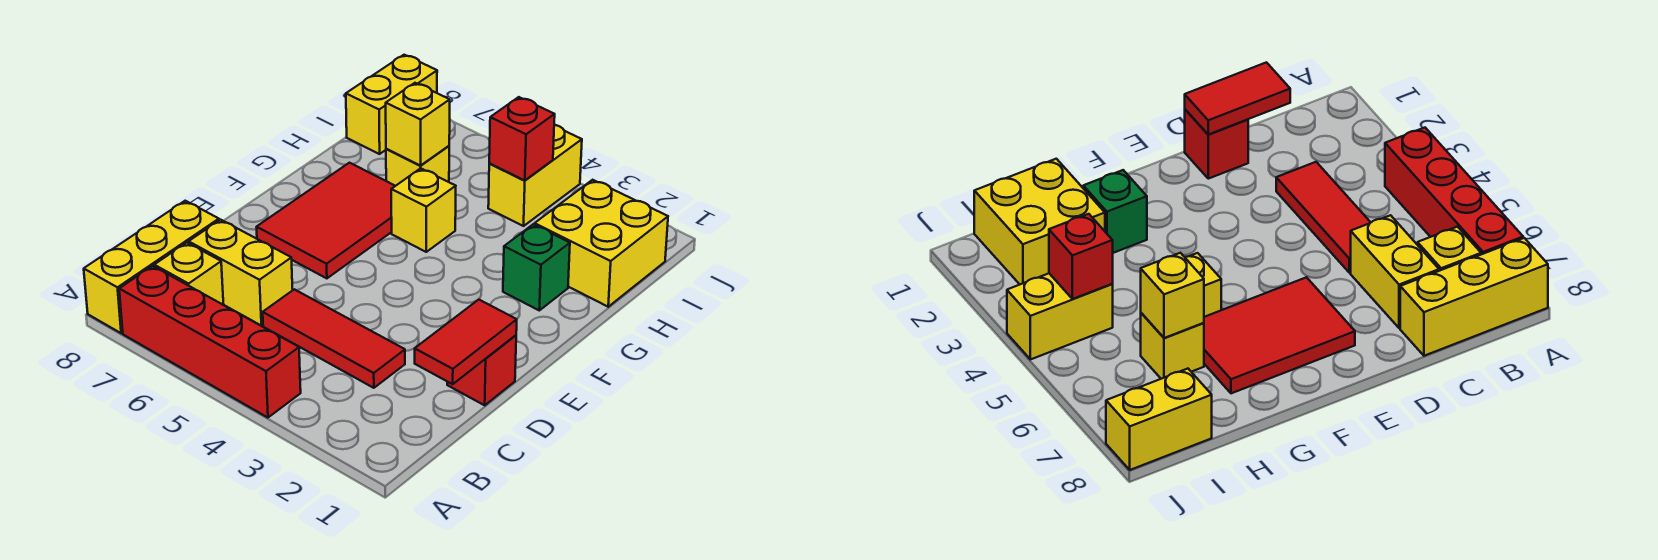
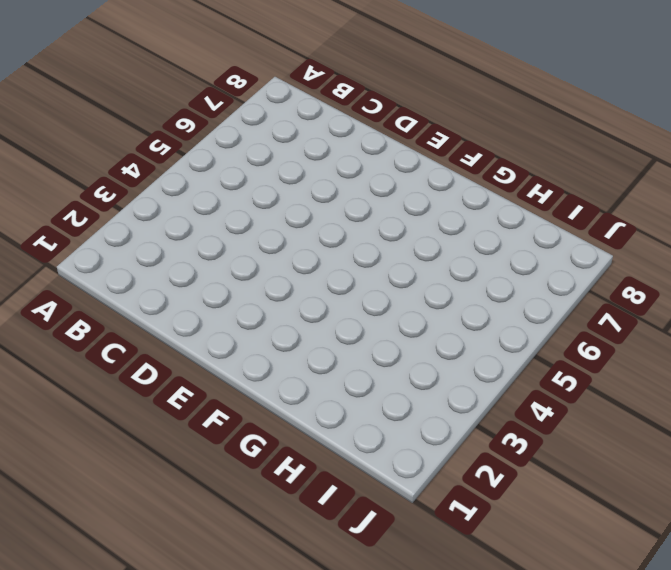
none -> red 1x4 brick [119,266,301,418]
none -> yellow 1x3 brick [84,201,219,333]
none -> yellow 1x1 brick [154,243,224,305]

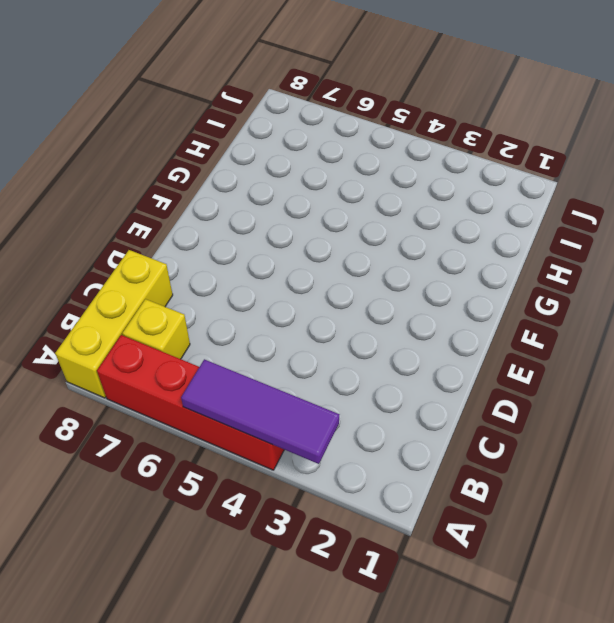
purple 1x3 tile [181,359,339,464] -> none
none -> red 1x3 tile [263,289,405,388]
none -> yellow 1x2 brick [189,220,293,326]
none -> red 1x1 brick [447,335,516,405]

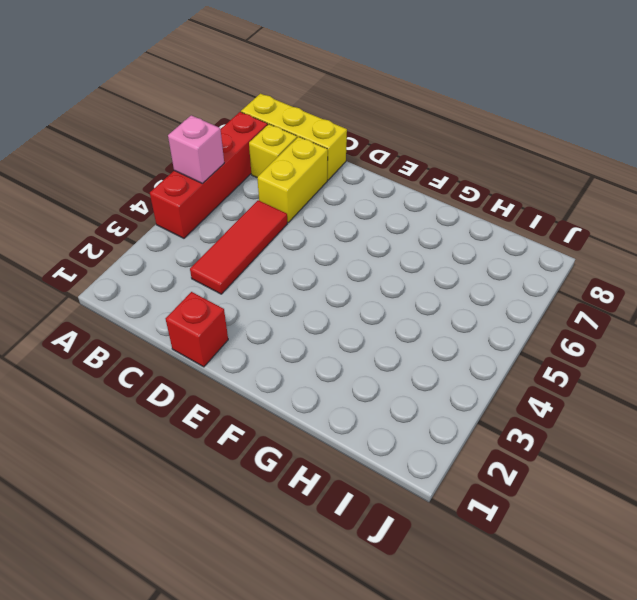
pink 1x1 brick [168,115,224,184] -> none
none -> red 2x3 tile [257,163,395,278]
none -> green 1x1 brick [503,224,570,310]
none -> yellow 1x1 brick [391,168,456,252]

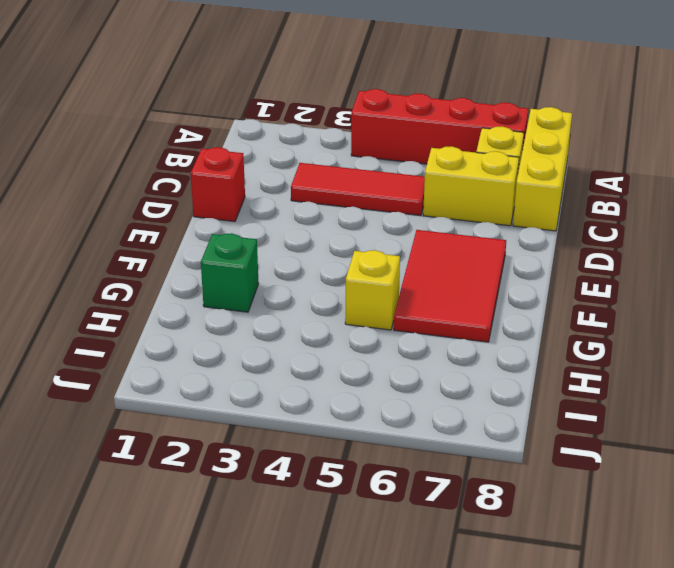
none -> yellow 2x2 brick [535,180,668,307]
none -> yellow 1x1 brick [386,146,449,186]
none -> yellow 1x2 brick [488,125,582,226]

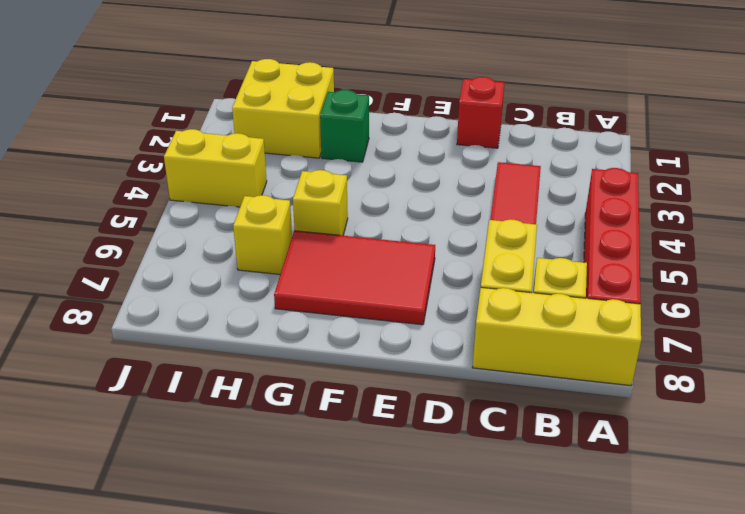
none -> yellow 1x2 brick [346,55,437,154]
none -> red 1x2 tile [415,300,517,384]
none -> yellow 1x1 brick [386,83,450,166]

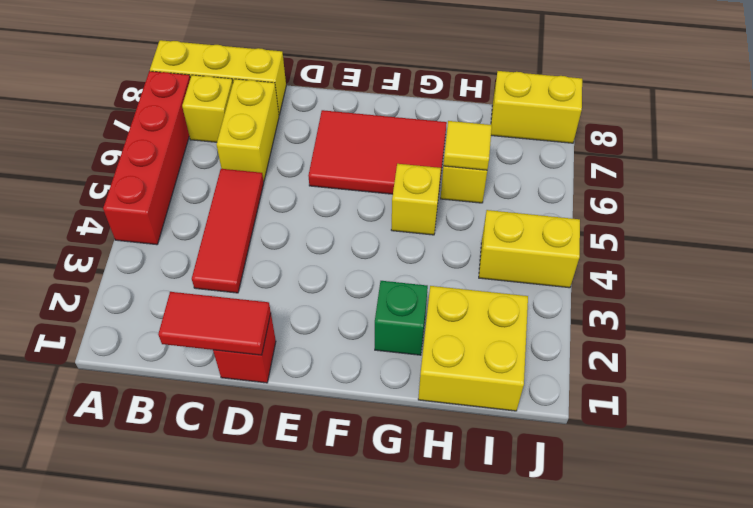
yellow 1x1 tile [443,121,492,170] -> yellow 1x1 brick [386,83,450,166]
none -> red 1x1 brick [489,97,555,181]

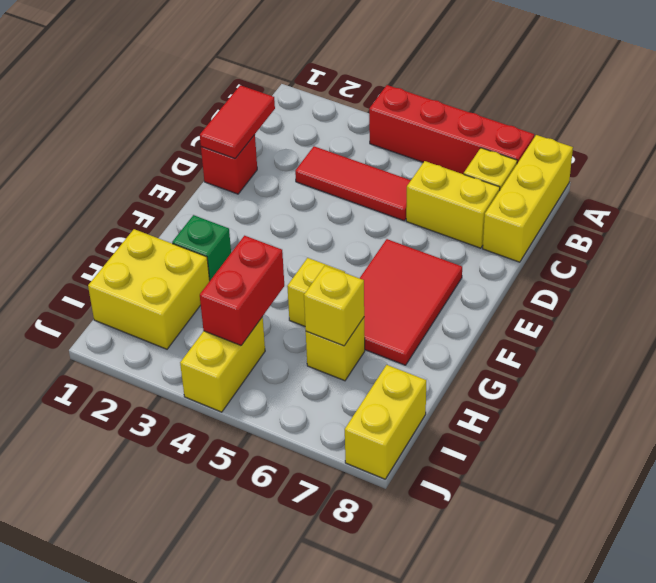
red 1x2 brick [200,236,284,345] -> red 1x1 brick [489,97,555,181]

